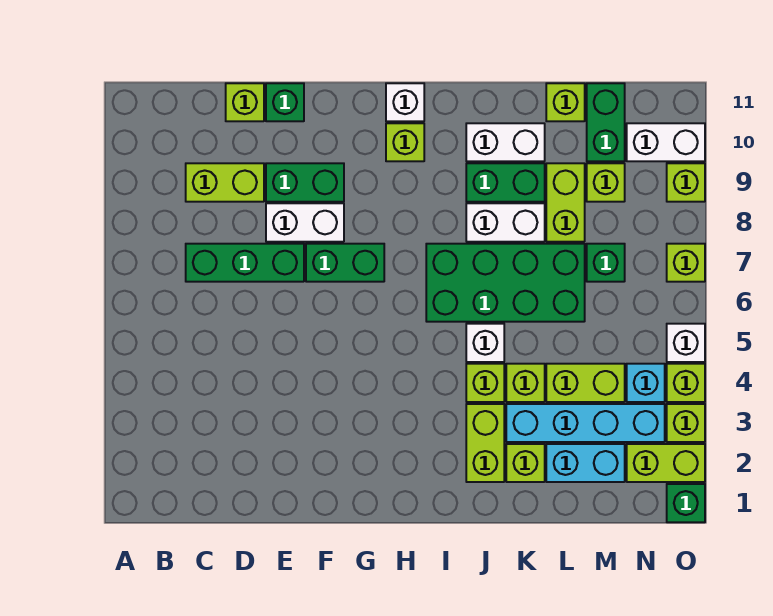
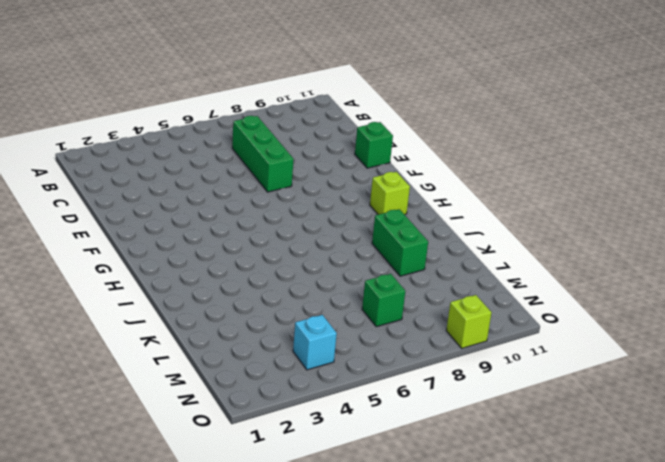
none -> lime 1x2 brick [186,163,264,202]
none -> lime 1x1 brick [226,83,264,121]
none -> white 1x2 brick [266,203,344,242]
none -> green 1x2 brick [266,163,344,202]

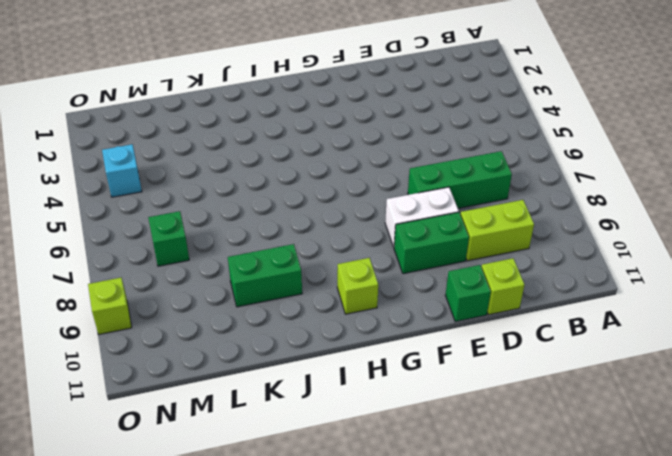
none -> green 1x2 brick [306,244,384,282]
none -> white 1x1 brick [386,83,424,121]
none -> green 2x4 brick [426,244,585,322]
none -> lime 1x2 brick [466,404,504,482]

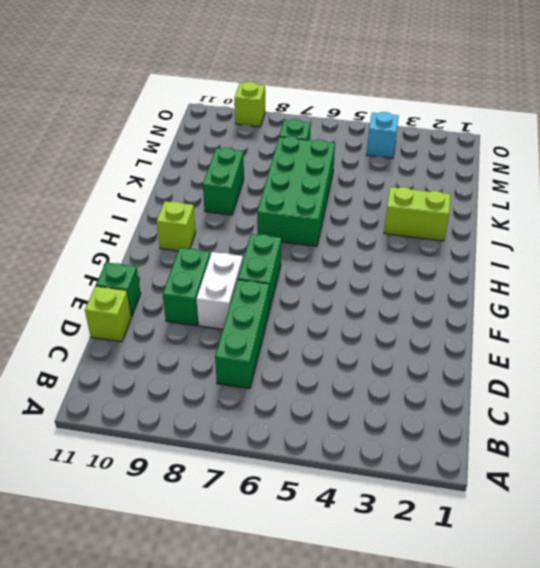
none -> lime 1x2 brick [186,163,264,202]
none -> white 1x1 brick [386,83,424,121]
none -> lime 1x1 brick [466,364,504,402]
none -> white 1x1 brick [466,324,504,362]

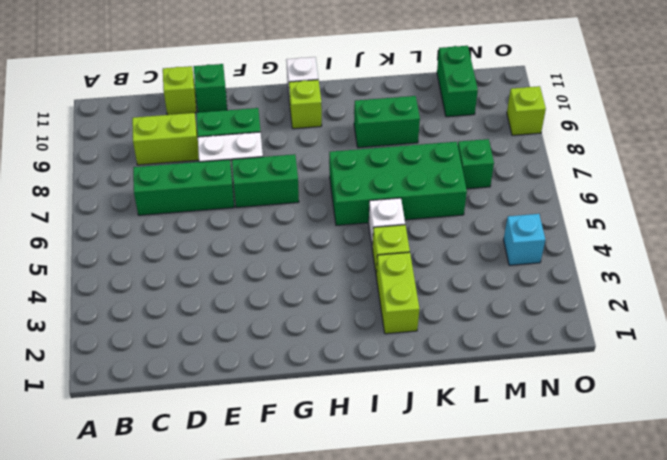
none -> white 1x2 brick [466,203,545,242]
none -> white 1x2 brick [466,123,545,161]
none -> lime 1x1 brick [506,444,545,482]
none -> cyan 1x4 brick [506,404,665,442]

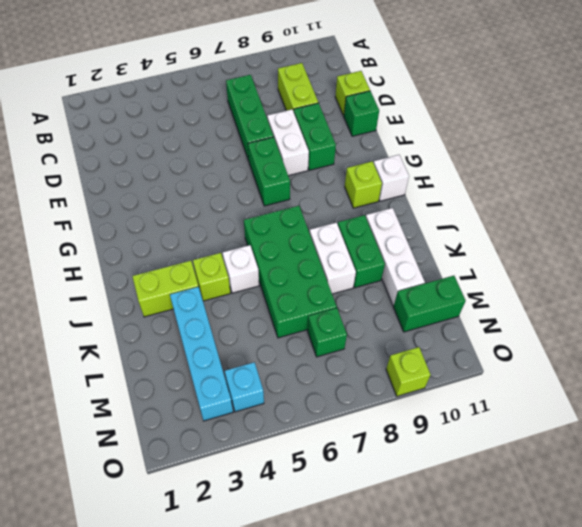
white 1x3 brick [366,208,425,306] -> white 1x2 brick [466,123,545,161]
none -> lime 1x1 brick [506,444,545,482]
none -> lime 1x1 brick [506,364,545,402]
none -> cyan 1x2 brick [546,444,625,482]
none -> lime 1x2 brick [546,364,625,402]

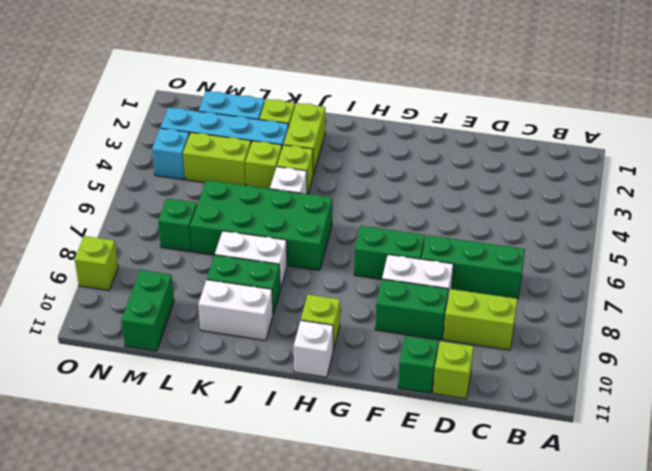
none -> lime 1x2 brick [546,163,585,242]
none -> lime 1x1 brick [546,83,585,121]
none -> lime 1x1 brick [587,163,625,202]
none -> lime 1x2 brick [627,444,705,482]

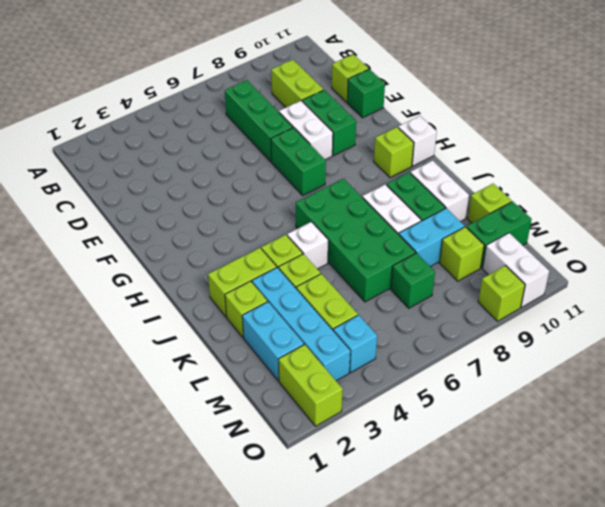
cyan 1x2 brick [399,208,464,267] -> lime 1x2 brick [546,163,585,242]
none -> green 1x1 brick [667,484,705,522]
none -> lime 1x1 brick [667,404,705,442]
none -> lime 1x1 brick [667,364,705,402]
none -> white 1x1 brick [667,324,705,362]

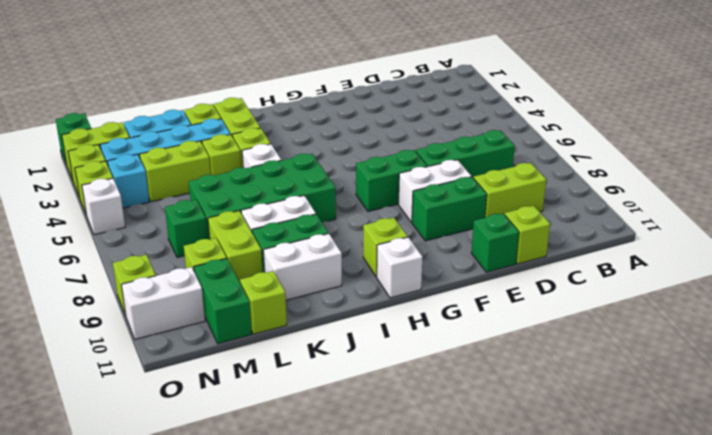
none -> lime 1x1 brick [667,244,705,282]

